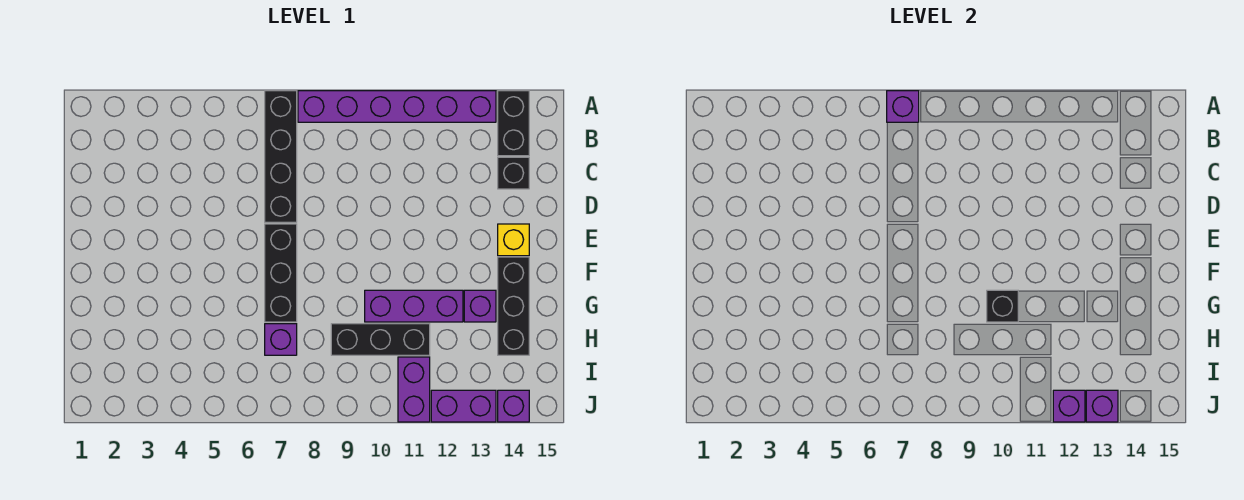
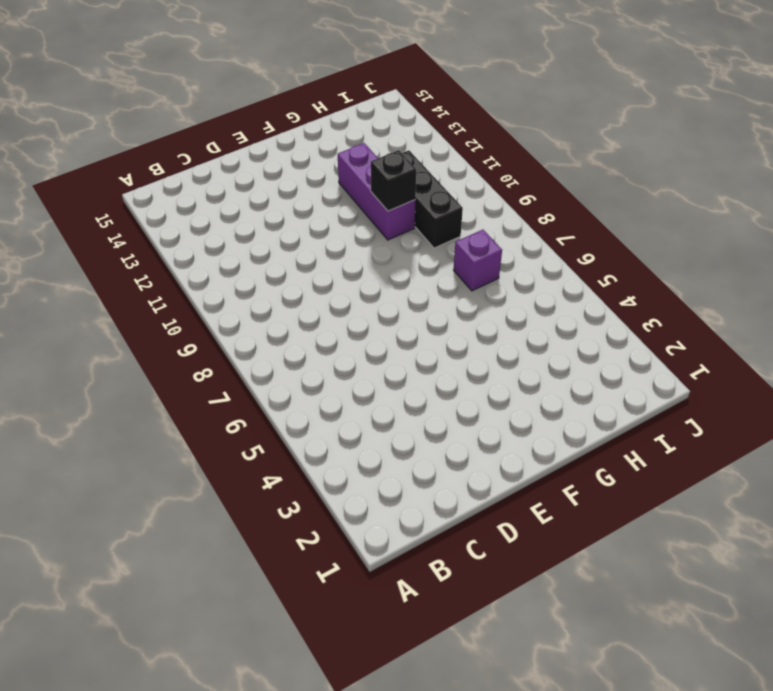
none -> black 1x4 brick [265,91,297,222]
none -> purple 1x6 brick [298,91,496,122]
none -> black 1x2 brick [498,91,529,156]

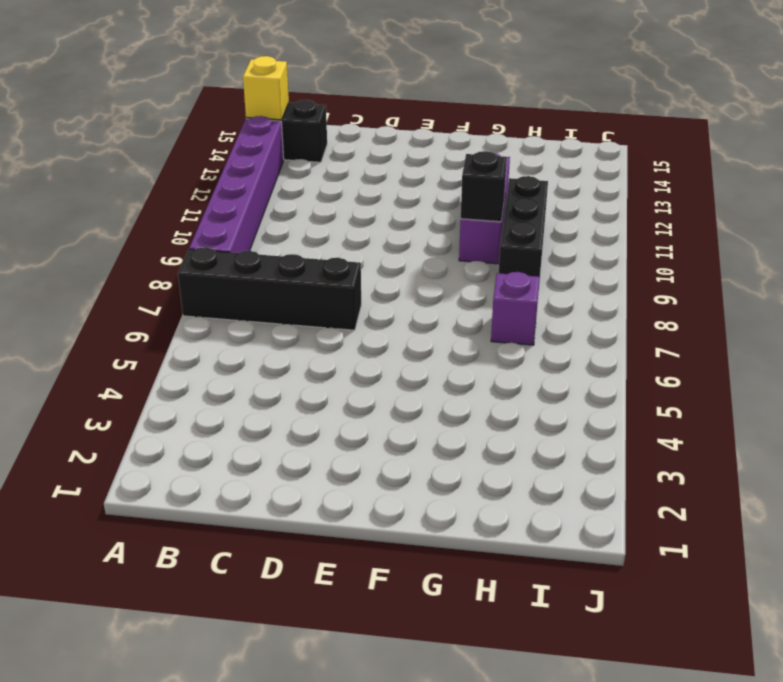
yellow 1x1 brick [243,56,289,120] -> yellow 1x1 brick moved to [498,224,529,256]
none -> black 1x1 brick [498,157,529,189]
none -> black 1x3 brick [265,224,297,322]
none -> black 1x3 brick [498,257,529,355]

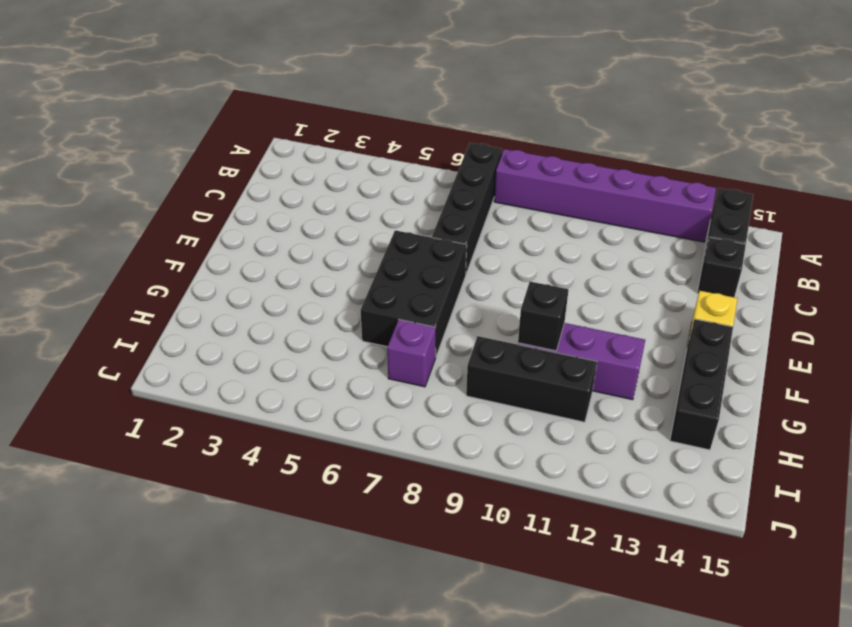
black 2x3 brick [360,230,467,356] -> black 1x3 brick [265,224,297,322]
none -> purple 1x1 brick [464,290,496,322]
none -> purple 1x2 brick [398,357,430,422]
none -> purple 1x2 brick [431,390,496,422]

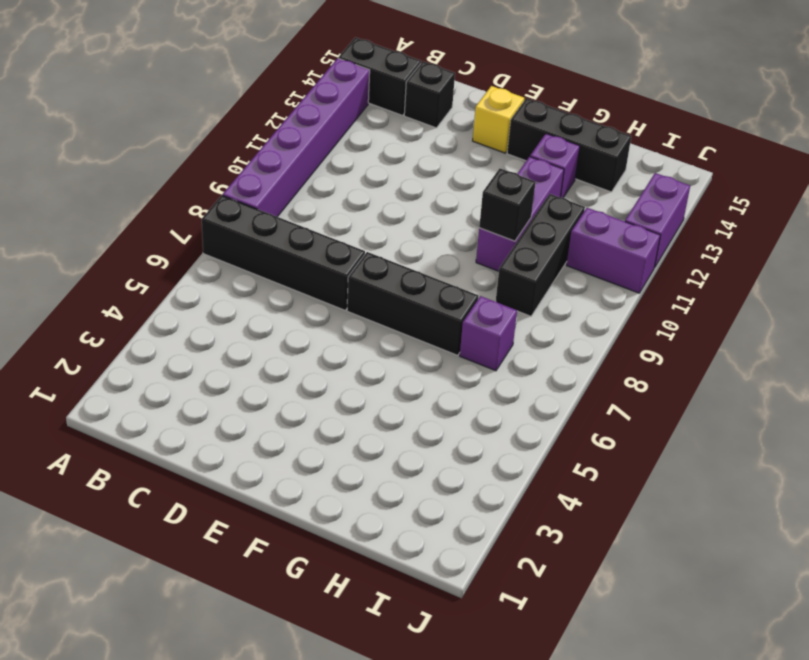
none -> purple 1x1 brick [498,390,529,422]
none -> purple 1x1 brick [887,91,919,122]
none -> purple 1x1 brick [1053,390,1085,422]

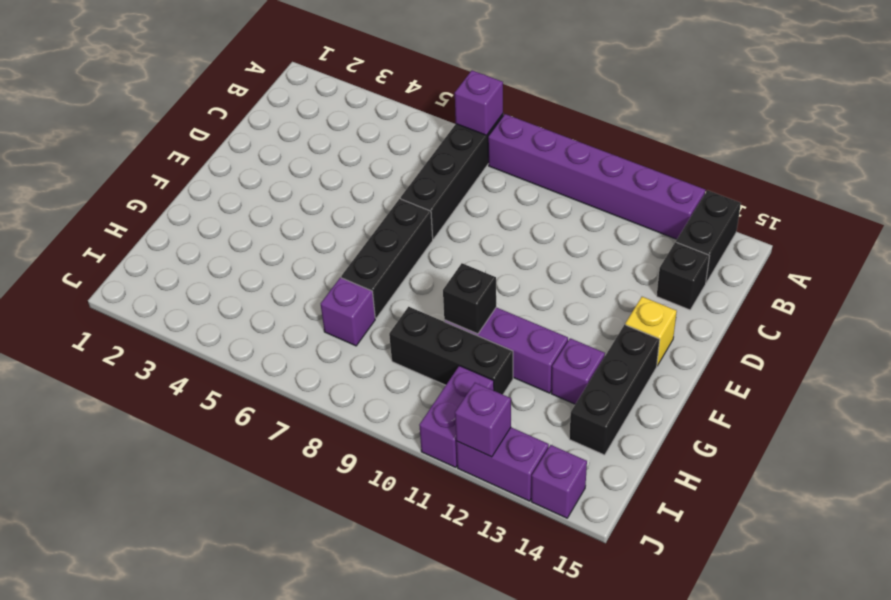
none -> purple 1x1 brick [1086,390,1118,422]

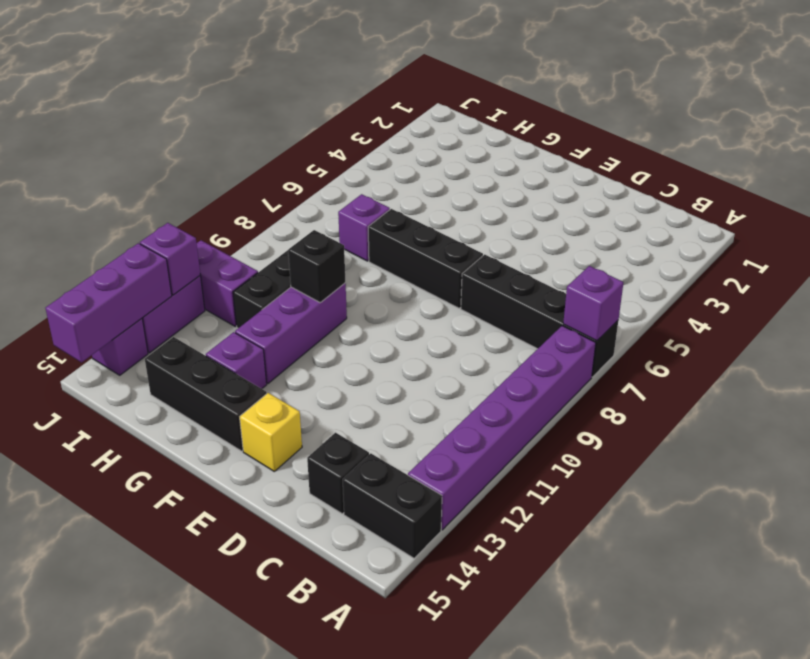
purple 1x3 brick [45,243,172,362] -> purple 1x1 brick [1086,390,1118,422]

